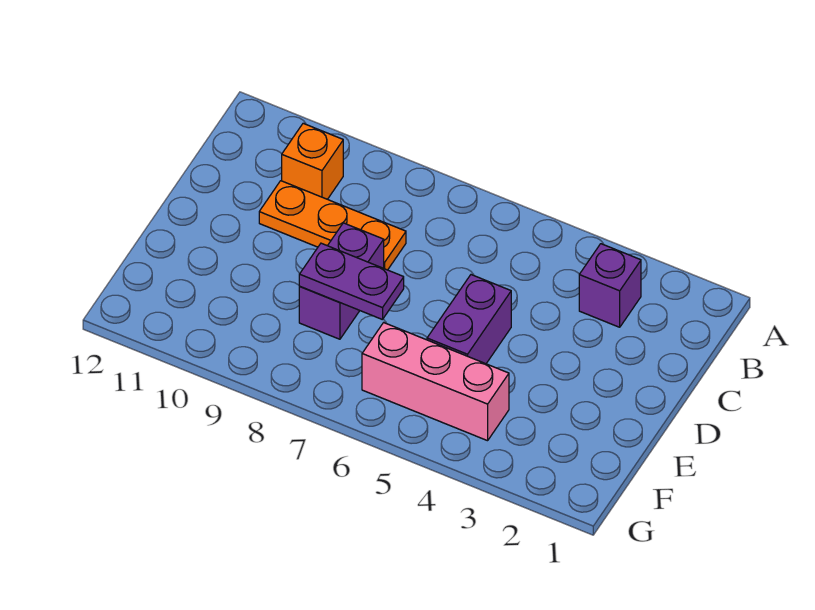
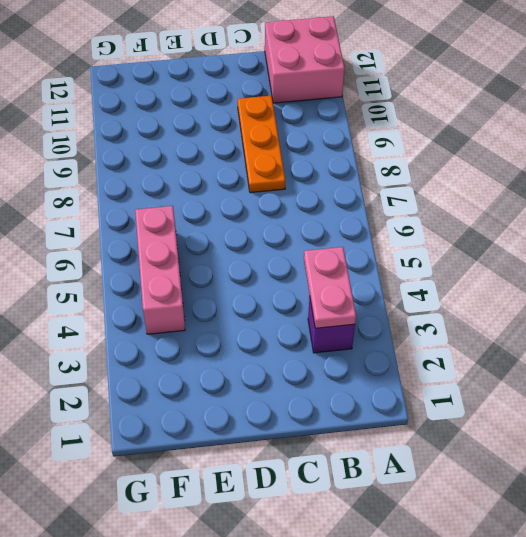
pink 2x2 brick [265,16,345,103] -> none
pink 1x2 plate [304,247,356,328] -> none
none -> orange 1x1 brick [282,123,343,199]
none -> purple 1x2 brick [427,275,511,364]

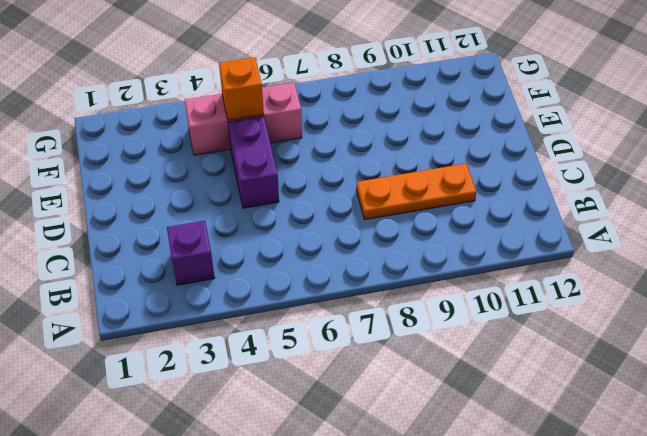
orange 1x1 brick [219,57,264,120] -> orange 1x1 brick moved to [282,123,343,199]
none -> purple 1x2 brick [299,223,384,339]
none -> purple 1x2 plate [299,243,404,320]

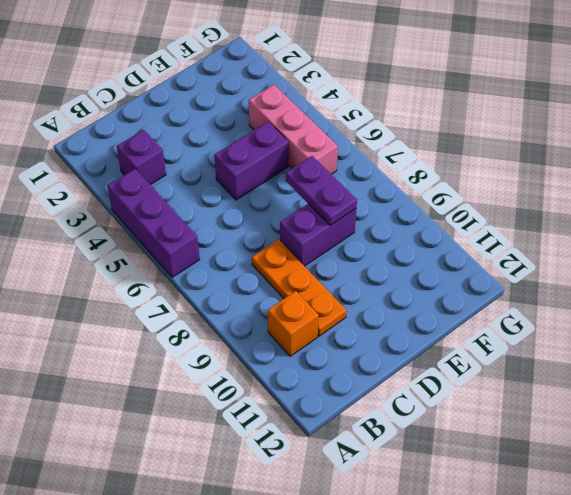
purple 1x3 brick [107,169,200,277] -> none

